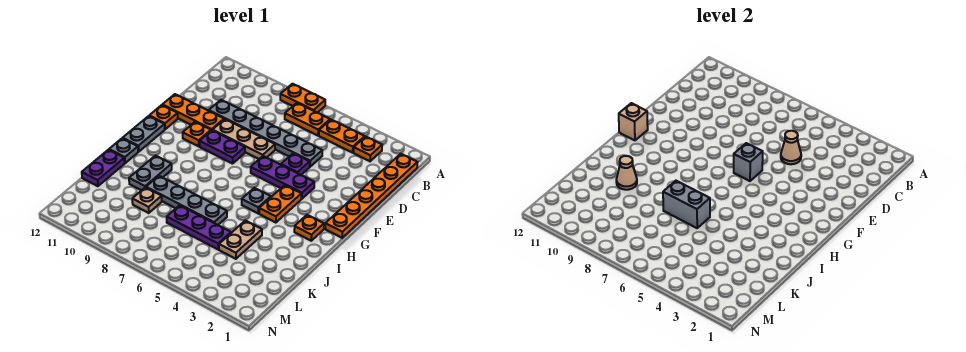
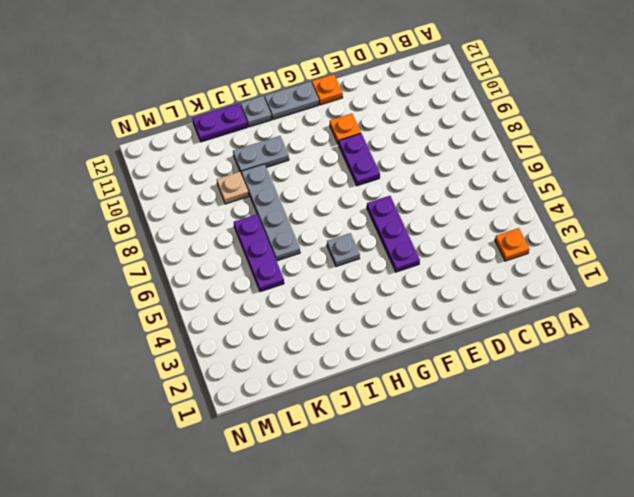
none -> orange 1x2 plate [280,84,325,113]
none -> orange 1x6 plate [325,154,418,238]
none -> orange 1x2 plate [319,120,365,153]

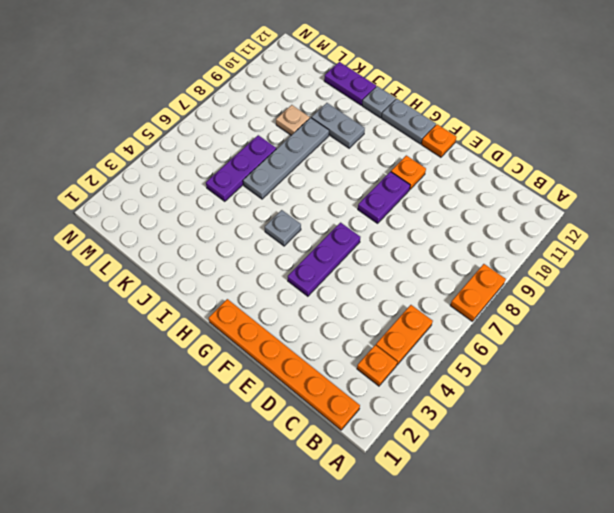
none -> orange 1x2 plate [285,103,330,136]
none -> grey 1x6 plate [208,100,322,167]
none -> purple 1x1 plate [281,153,310,175]

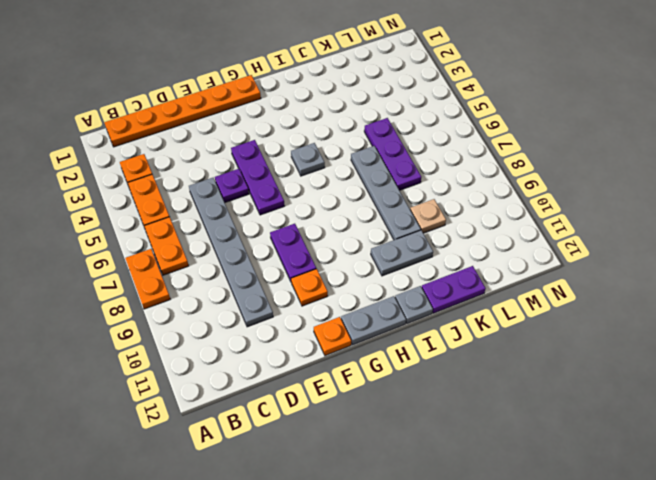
none -> tan 1x3 plate [213,119,275,159]
none -> orange 1x3 plate [163,94,224,130]
none -> orange 1x2 plate [259,185,301,223]

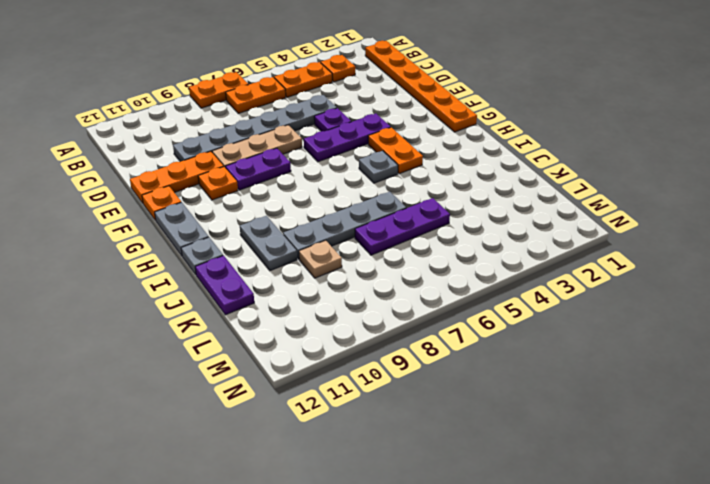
none -> orange 1x1 plate [294,215,324,241]
none -> tan 1x2 plate [219,221,262,259]
none -> tan 1x1 cone [781,131,801,164]

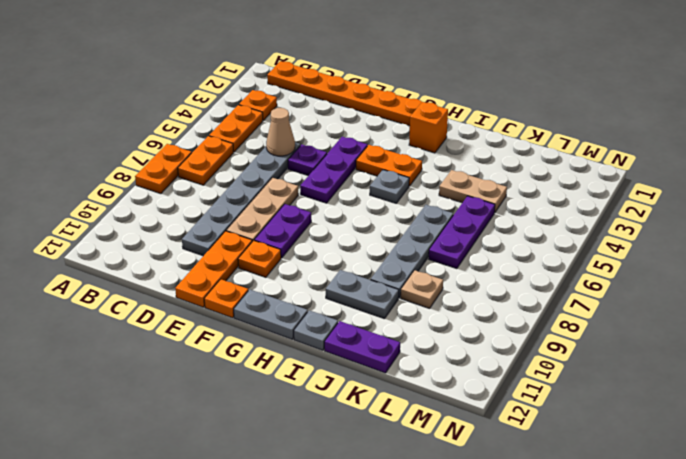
orange 1x1 brick [409,102,448,153] -> orange 1x1 plate [294,215,324,241]
none -> grey 1x1 brick [734,143,763,181]
none -> tan 1x1 brick [619,103,648,140]
none -> grey 1x2 brick [663,181,710,228]

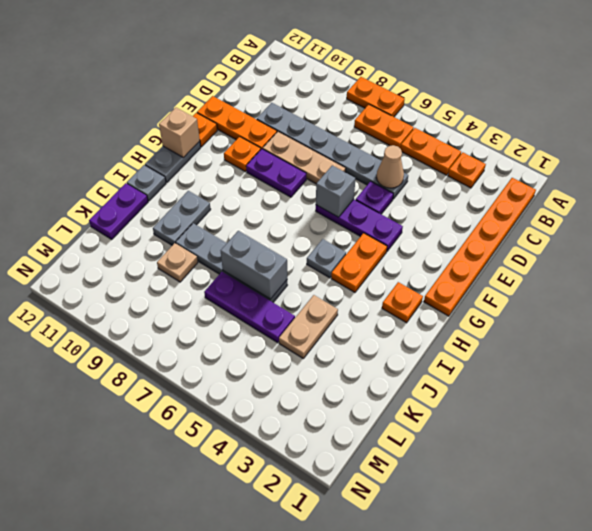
none -> tan 1x1 cone [616,156,637,190]

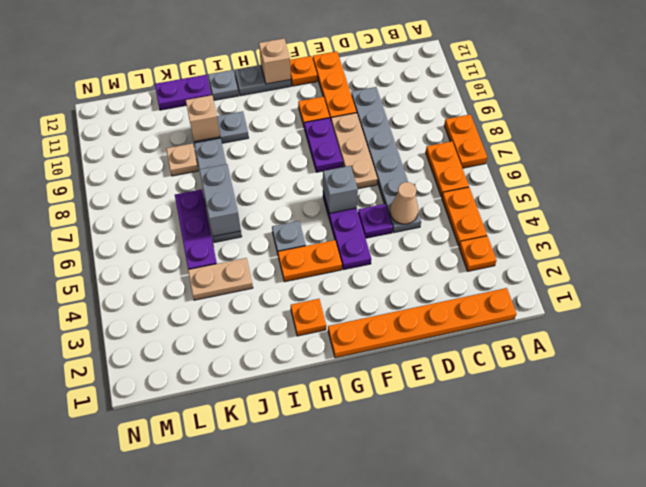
tan 1x1 brick [186,95,220,142] -> tan 1x1 cone [616,156,637,190]

